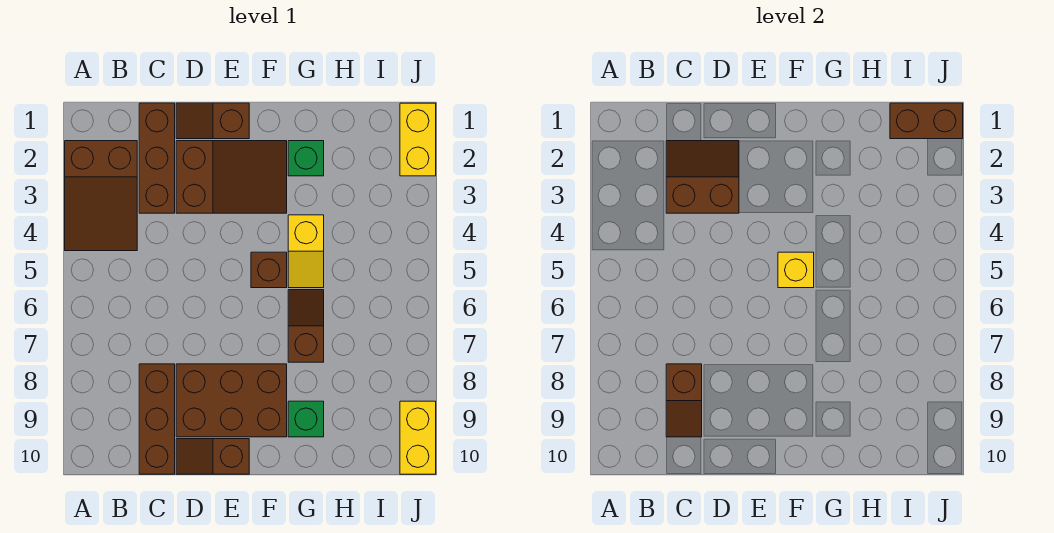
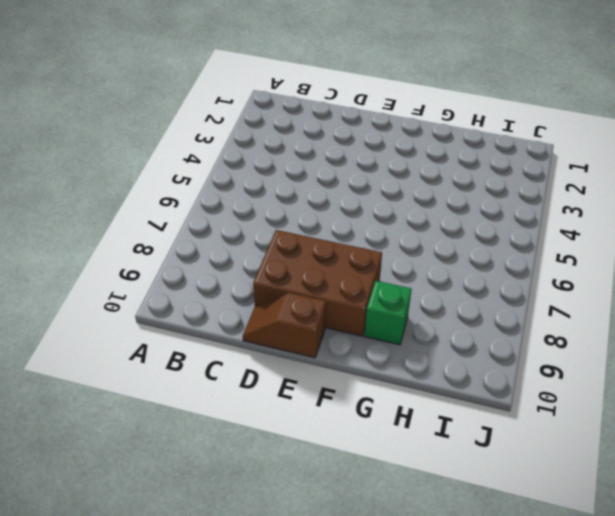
none -> brown 2x3 slope [65,141,137,251]
none -> brown 1x3 brick [139,103,175,213]
none -> brown 1x3 brick [139,364,175,474]

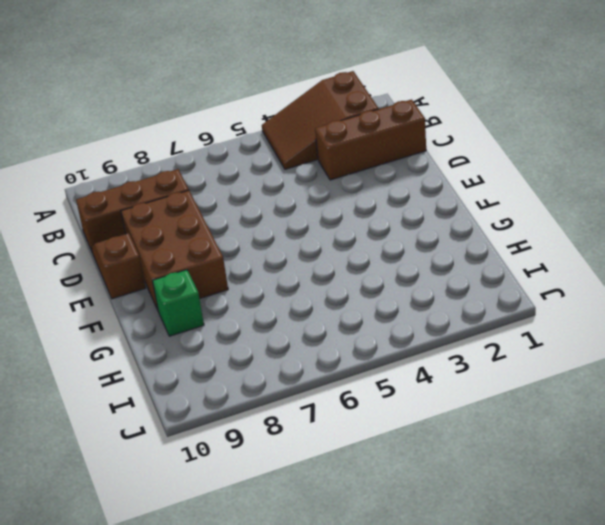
none -> brown 1x2 slope [176,103,249,139]
none -> brown 2x3 slope [176,141,287,213]
none -> brown 1x1 brick [251,252,287,288]

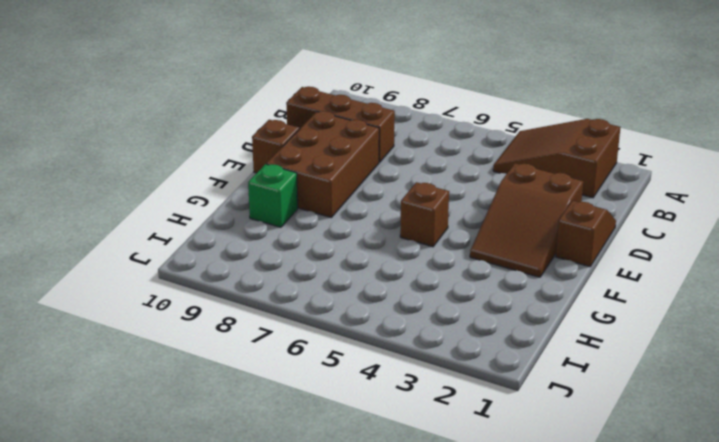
none -> brown 1x3 brick [139,103,175,213]
none -> green 1x1 brick [288,141,324,176]
none -> yellow 1x2 slope [288,215,324,288]

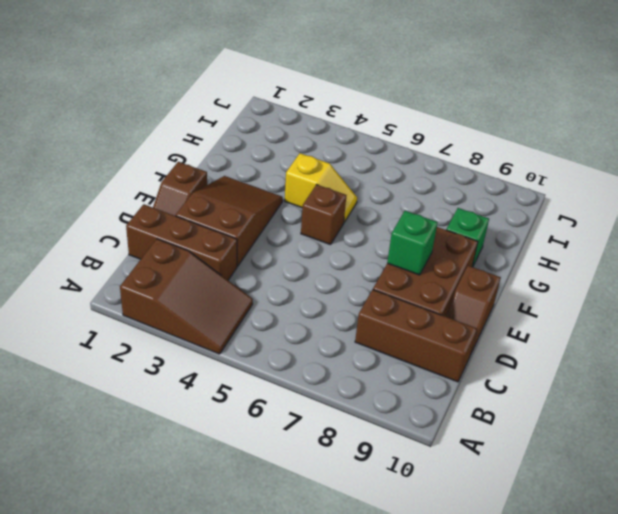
green 1x1 brick [387,211,438,275] -> green 1x1 brick moved to [288,141,324,176]
none -> brown 1x2 slope [288,290,324,362]
none -> yellow 1x2 brick [400,103,436,176]
none -> yellow 1x2 brick [400,401,436,474]

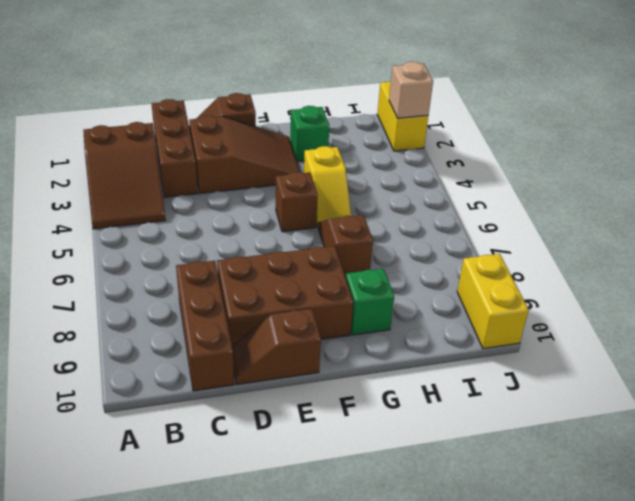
tan 1x1 brick [389,62,433,118] -> none
none -> brown 2x2 slope [666,141,739,213]
none -> brown 1x2 slope [666,364,702,437]
none -> yellow 1x1 brick [778,252,814,288]

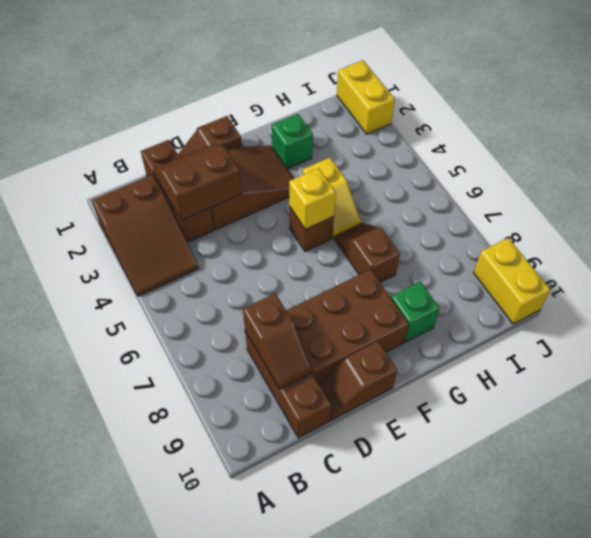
none -> brown 1x2 brick [890,103,963,139]

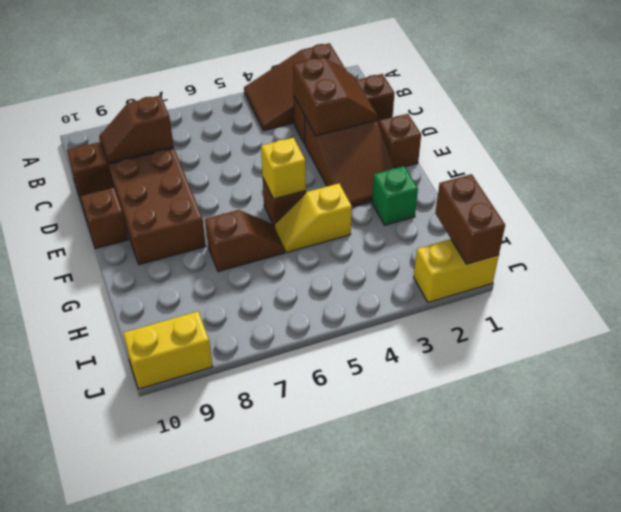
none -> green 1x1 brick [288,401,324,437]

